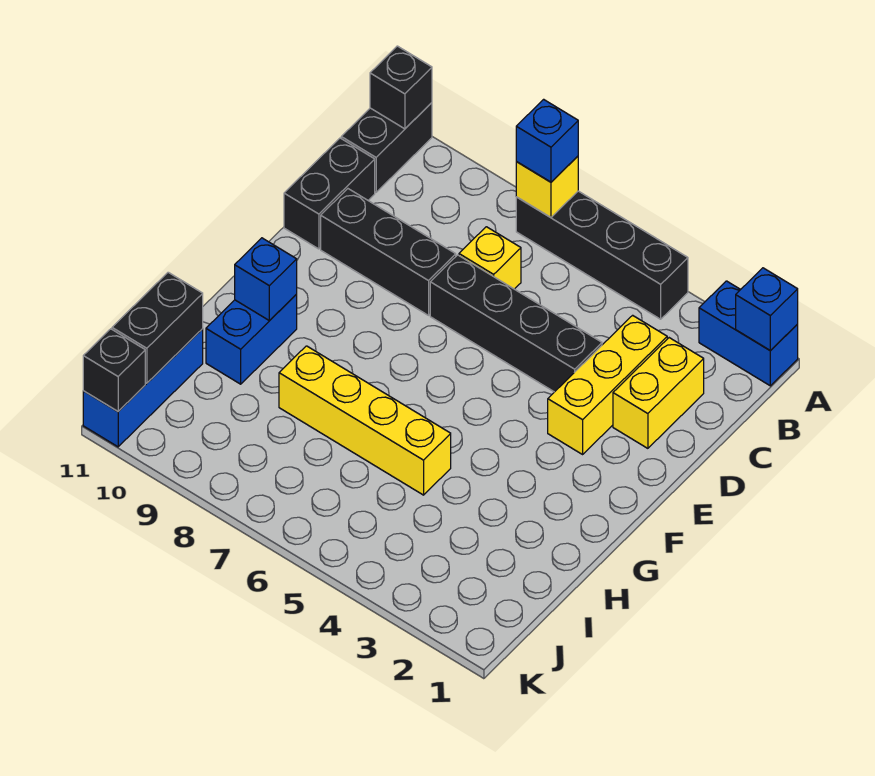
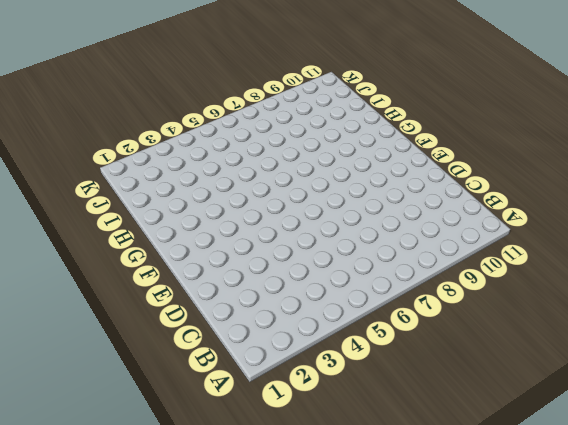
none -> blue 1x2 brick [699,281,798,386]
none -> black 1x4 brick [516,191,688,319]
none -> black 1x2 brick [341,103,432,192]

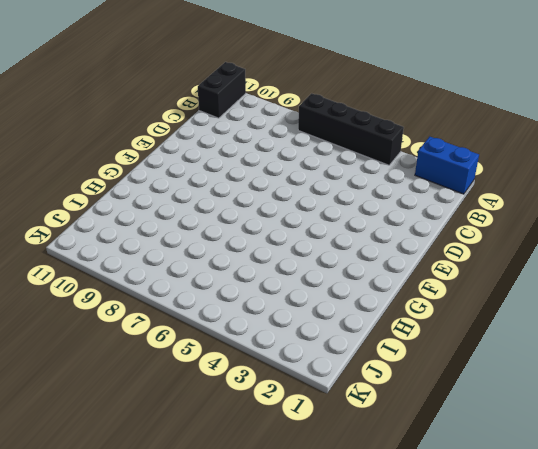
none -> yellow 1x2 brick [613,338,704,448]
none -> yellow 1x3 brick [548,315,667,454]
none -> yellow 1x1 brick [459,227,521,289]

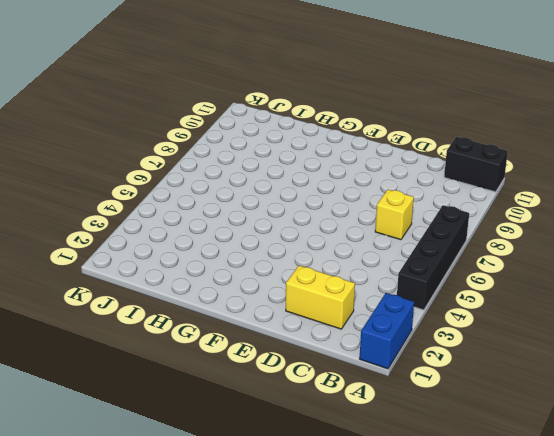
none -> yellow 1x3 brick [548,315,667,454]
none -> black 1x2 brick [284,138,375,249]
none -> black 1x4 brick [430,255,602,392]

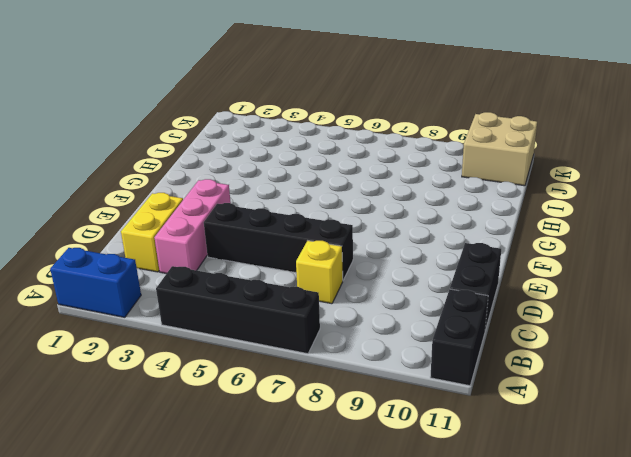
pink 1x3 brick [154,179,231,274] -> yellow 1x3 brick [548,315,667,454]
tan 2x2 brick [462,112,537,186] -> blue 1x3 brick [83,329,203,447]
none -> black 1x3 brick [321,189,456,315]
none -> blue 1x2 brick [206,294,297,384]
none -> yellow 1x4 brick [279,346,451,495]

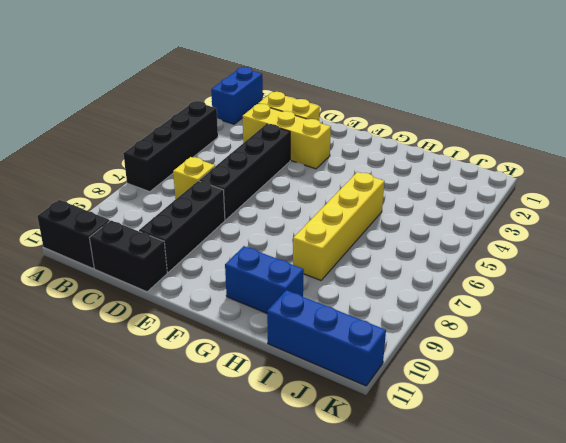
none -> blue 1x1 brick [736,268,798,351]
none -> yellow 1x1 brick [516,156,578,217]
none -> black 1x1 brick [370,46,432,129]

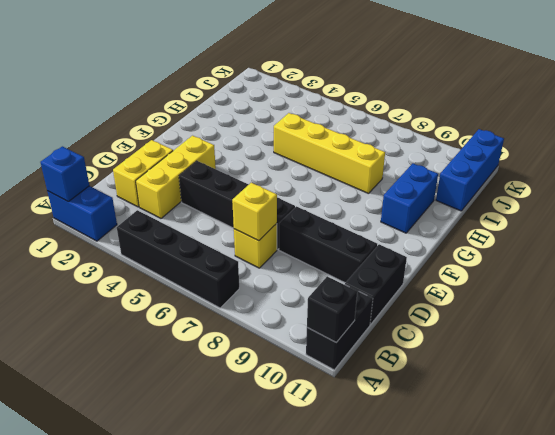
yellow 1x1 brick [232,183,277,241] -> yellow 1x1 brick moved to [516,156,578,217]
none -> blue 1x1 brick [235,238,297,321]
none -> black 1x2 brick [112,272,203,383]
none -> black 1x1 brick [83,329,145,411]

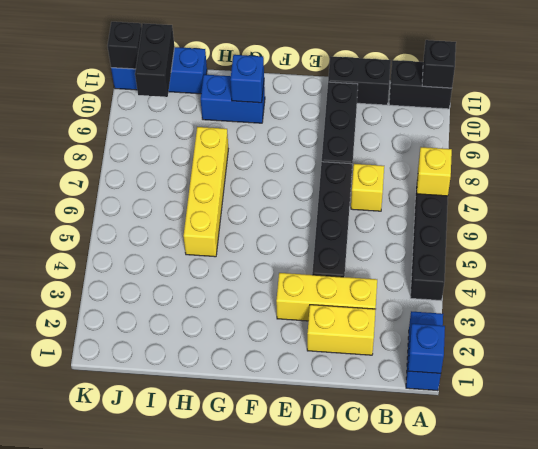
black 1x2 brick [135,23,175,97] -> black 1x2 brick turned to [112,272,203,383]
none -> blue 1x1 brick [516,99,578,182]

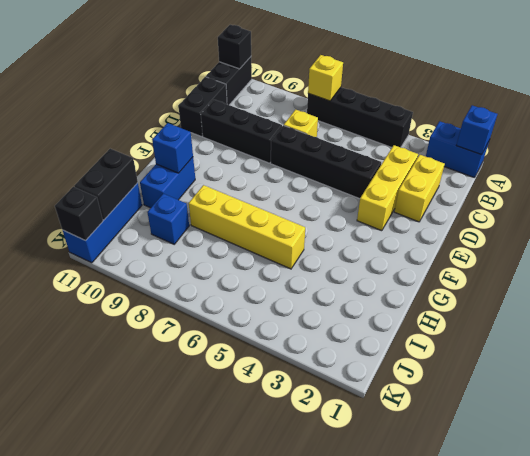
blue 1x1 brick [147,194,189,244] -> blue 1x1 brick moved to [516,99,578,182]

